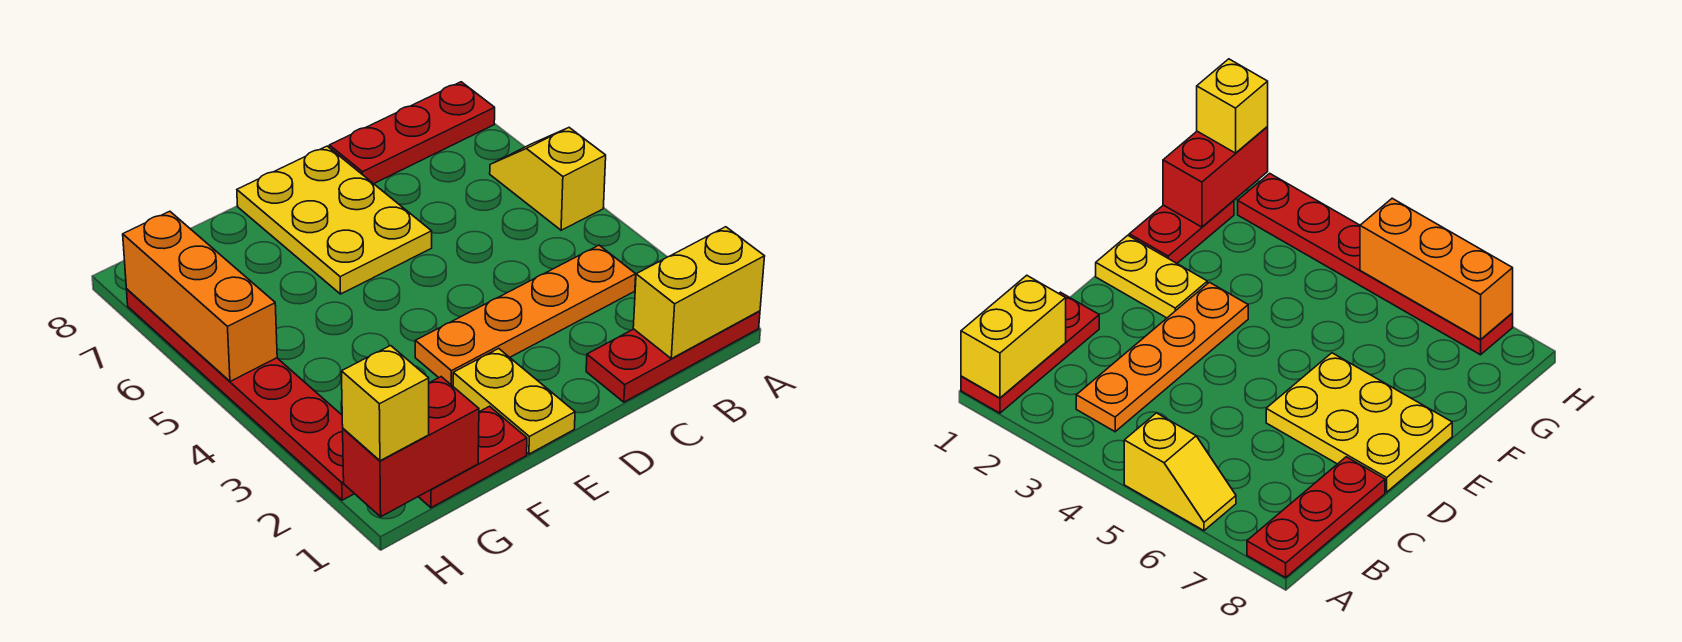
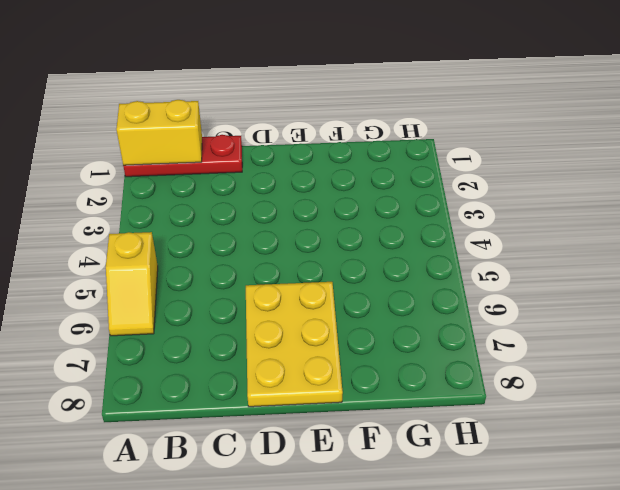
none -> red 1x3 plate [329,82,495,184]
none -> orange 1x4 plate [415,245,636,386]
none -> yellow 1x2 plate [453,349,575,454]

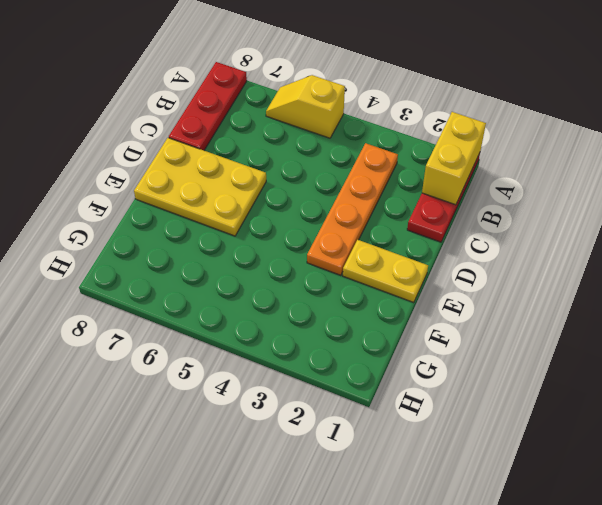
none -> red 1x2 plate [418,406,527,508]
none -> red 1x6 plate [127,289,354,500]
none -> red 1x2 brick [343,377,479,517]

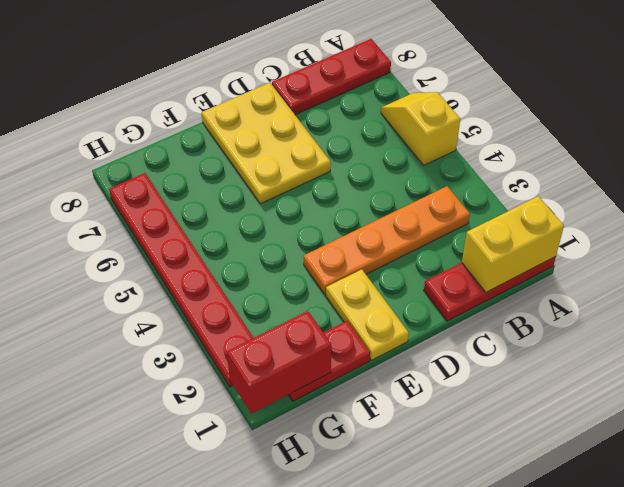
none -> orange 1x3 brick [123,211,277,381]
none -> yellow 1x1 brick [341,346,429,461]

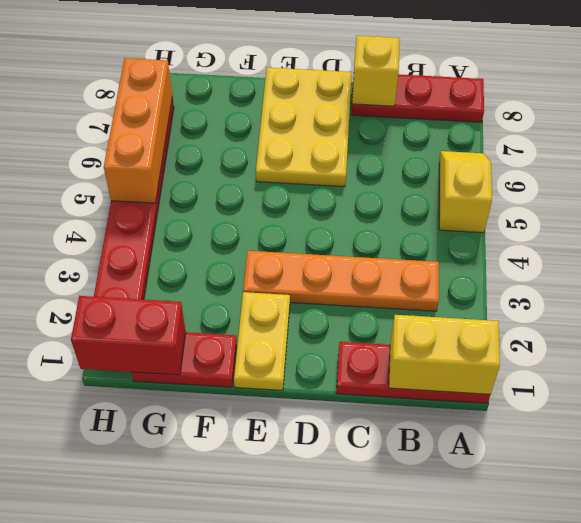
yellow 1x1 brick [352,36,400,106] -> yellow 1x1 brick moved to [341,346,429,461]

